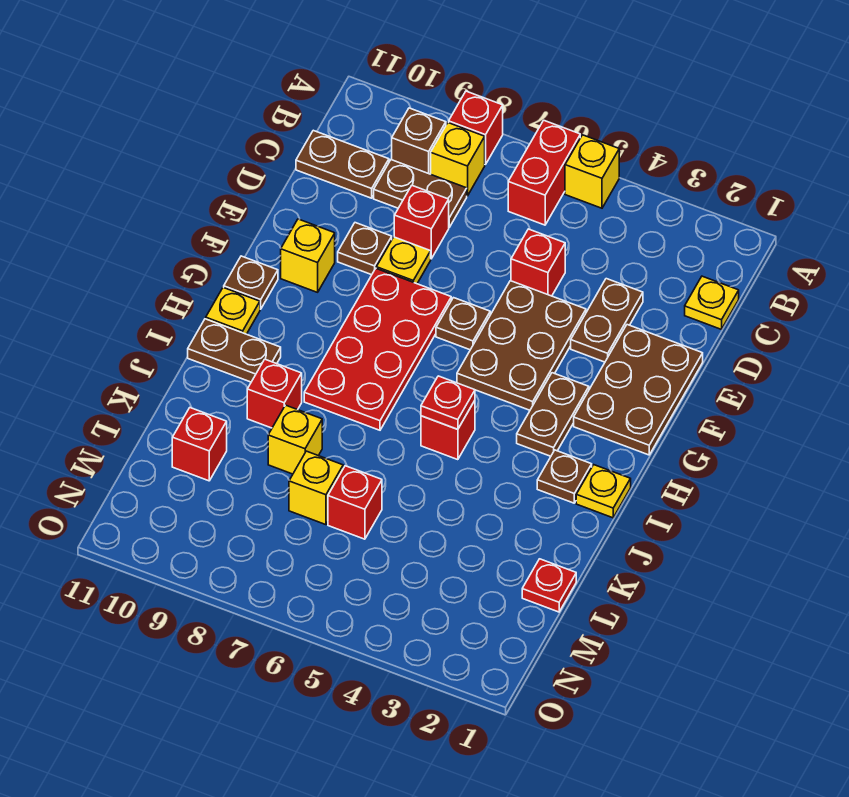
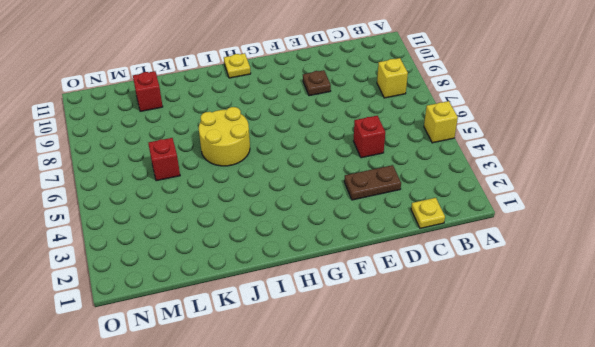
yellow 2x2 round brick [199,107,250,166] -> red 2x4 plate [304,269,451,430]
none -> red 1x2 brick [508,120,580,225]
none -> red 1x1 brick [449,91,503,165]
none -> brown 1x1 brick [392,108,446,174]
none -> brown 1x2 plate [374,160,467,227]

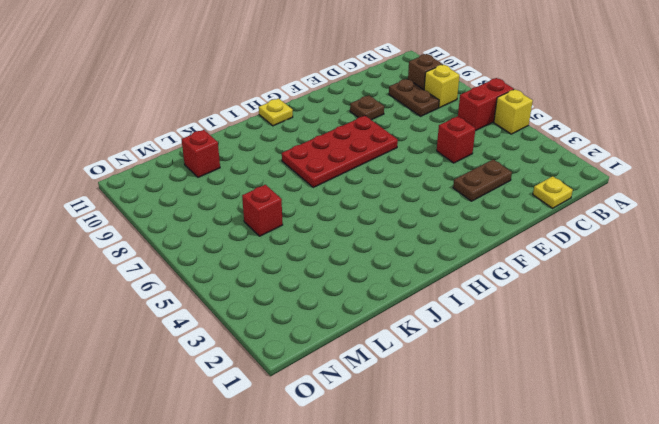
none -> red 1x1 brick [449,91,503,165]
none -> brown 1x2 plate [296,130,389,198]
none -> red 1x1 brick [394,186,449,259]
none -> brown 2x3 plate [574,325,703,455]

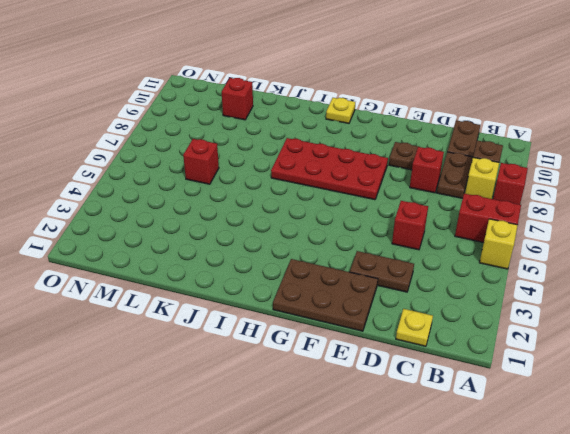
none -> brown 2x3 plate [457,281,586,410]
none -> yellow 1x1 plate [376,237,431,284]
none -> brown 1x1 plate [436,298,490,350]
none -> yellow 1x1 brick [281,219,335,292]

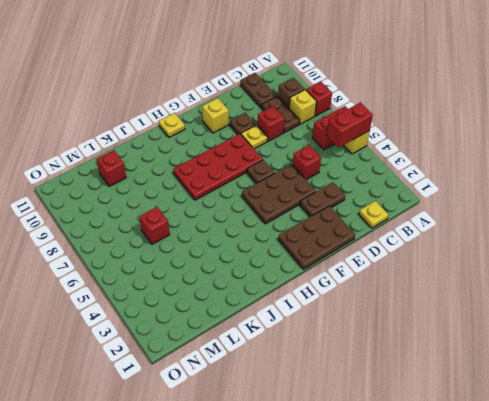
red 1x2 brick [327,102,373,148] -> none
none -> brown 1x2 plate [517,373,589,456]
none -> brown 1x1 plate [224,256,278,309]
none -> yellow 1x1 plate [576,465,631,518]
none -> brown 1x1 plate [537,450,592,503]

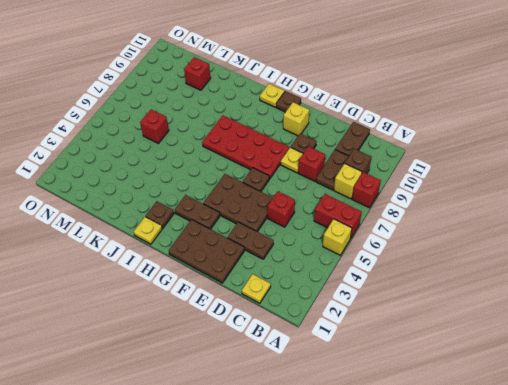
none -> red 1x1 brick [421,401,475,460]
none -> brown 1x2 plate [188,319,281,382]
none -> red 1x1 brick [247,359,302,428]
none -> yellow 1x1 brick [268,405,322,474]

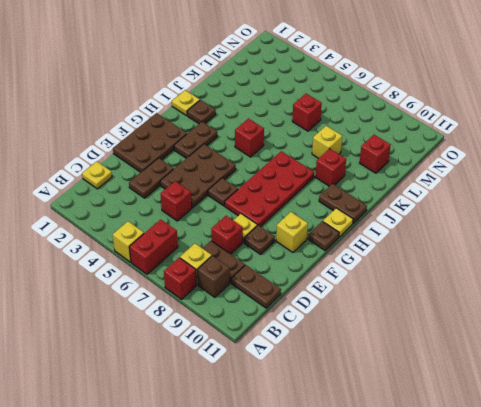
none -> red 1x1 plate [522,559,576,612]
none -> yellow 1x1 brick [289,451,343,525]
none -> red 1x1 plate [421,376,475,429]

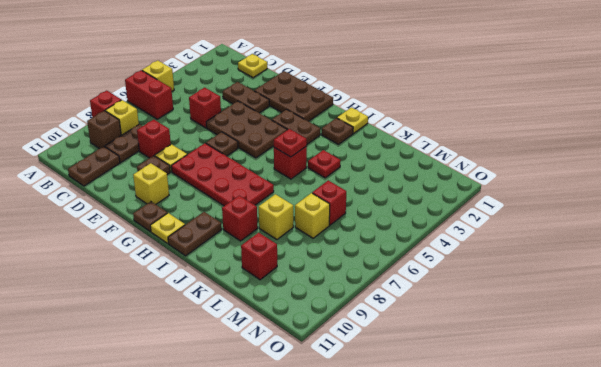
red 1x1 plate [308,150,341,178] -> red 1x1 plate moved to [522,559,576,612]

